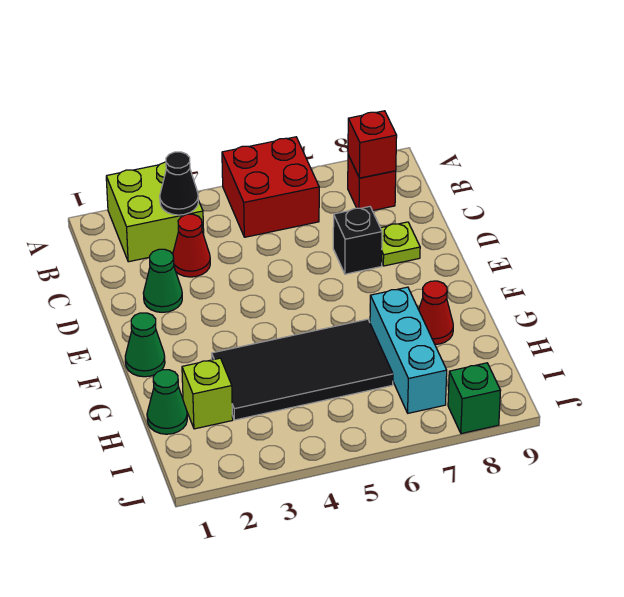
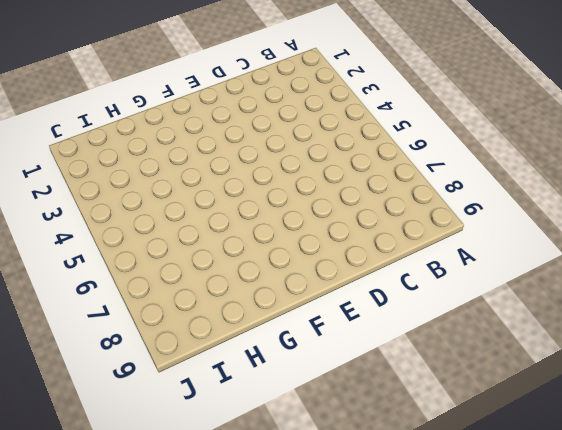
none -> lime 2x2 brick [106,162,204,262]
none -> red 2x2 brick [222,137,319,237]
none -> red 1x1 brick [348,155,396,211]

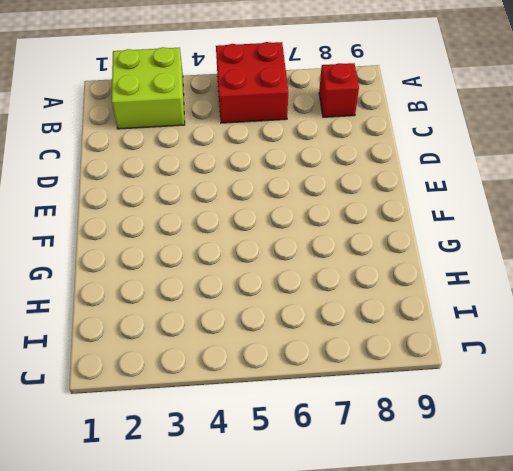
none -> red 1x1 cone [173,214,210,277]
none -> green 1x1 cone [143,249,182,312]
none -> black 1x1 brick [333,207,382,274]

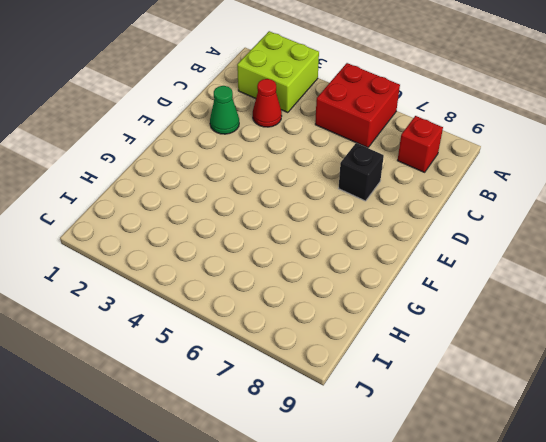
none -> lime 1x1 plate [381,222,420,266]
none -> green 1x1 cone [125,313,165,377]
none -> black 2x4 tile [212,319,393,420]

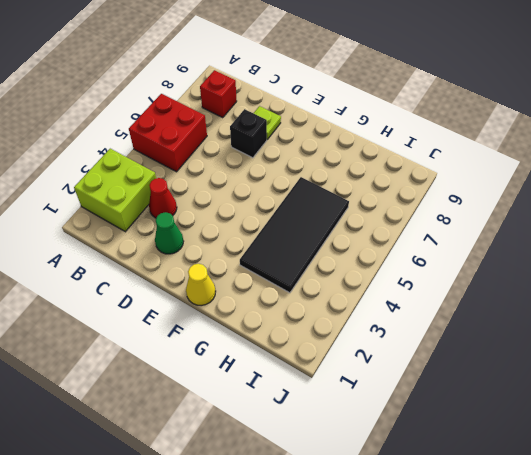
yellow 1x1 cone [186,264,216,306] -> green 1x1 cone [125,313,165,377]
none -> cyan 1x3 brick [370,287,447,413]
none -> red 1x1 cone [419,281,453,344]
none -> green 1x1 cone [147,370,187,434]

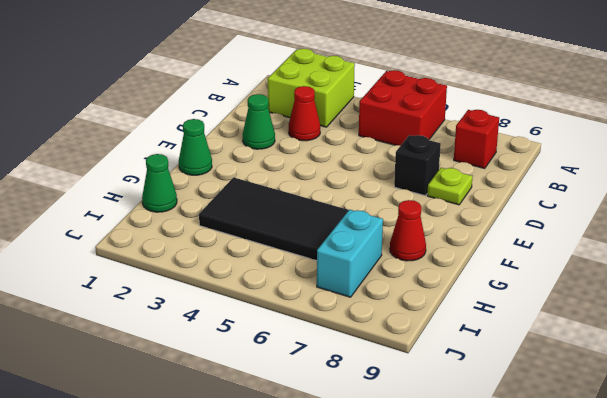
cyan 1x2 brick [317,210,383,297] -> cyan 1x3 brick [370,287,447,413]
none -> lime 1x1 brick [182,358,233,429]
none -> green 1x1 brick [448,363,501,434]
none -> black 1x1 cone [160,152,198,215]

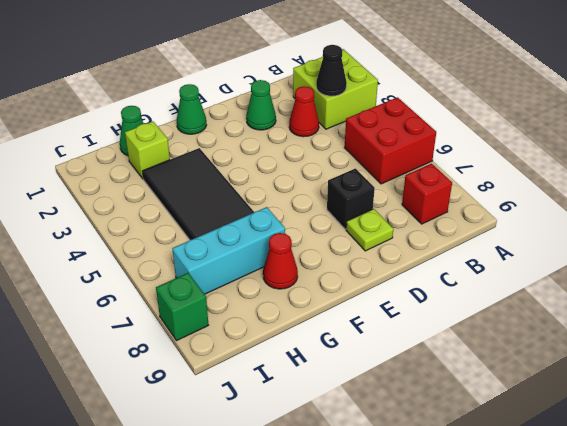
none -> red 1x1 brick [348,111,397,178]

